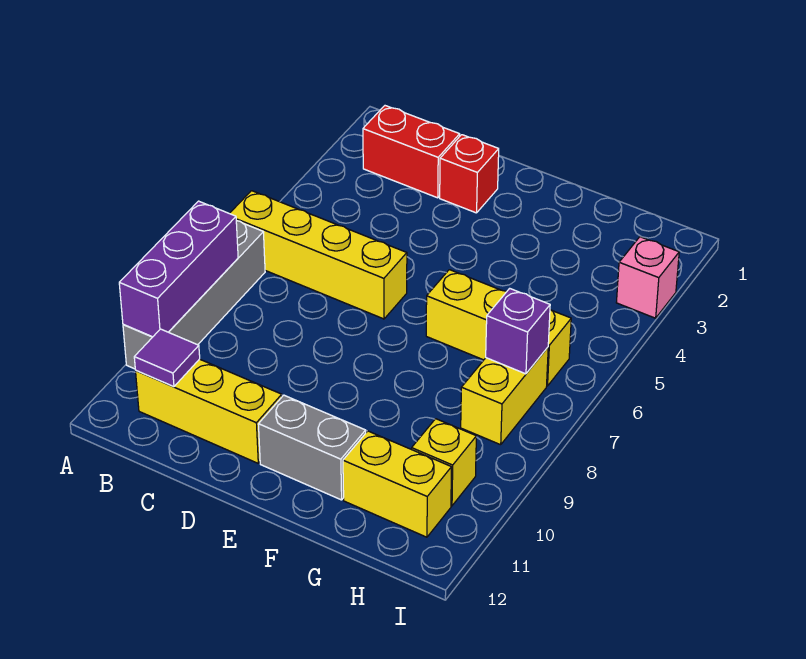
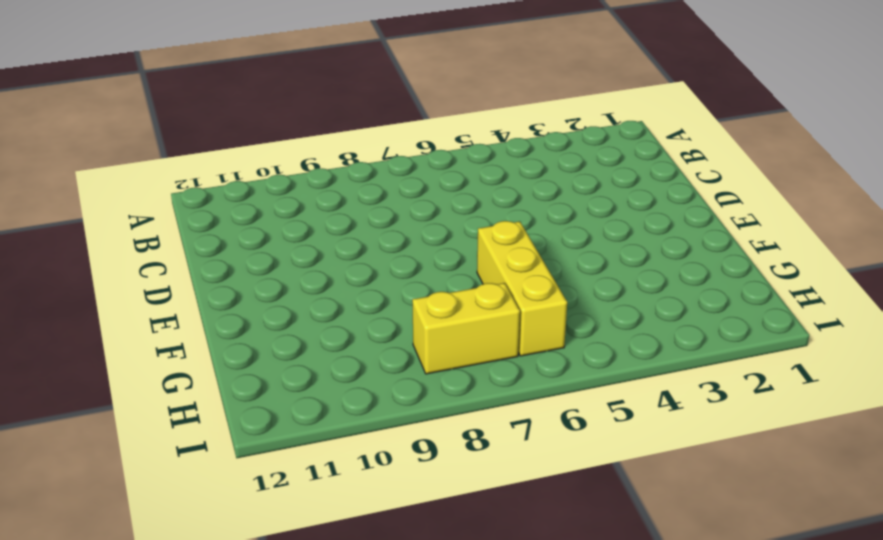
none -> yellow 1x4 brick [229,191,407,319]
none -> grey 1x4 brick [123,221,265,369]
none -> red 1x2 brick [363,106,460,198]

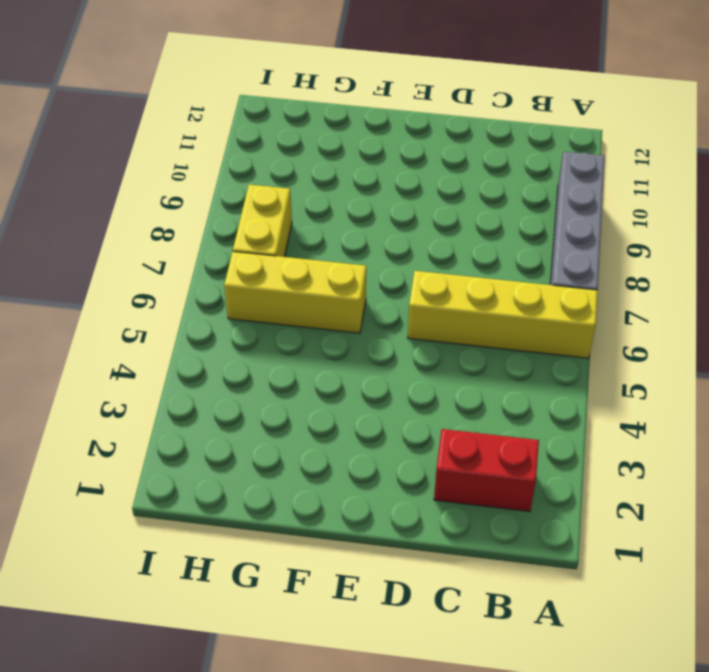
none -> yellow 1x3 brick [136,359,282,463]
none -> red 1x1 brick [440,135,499,213]
none -> grey 1x2 brick [258,395,366,500]

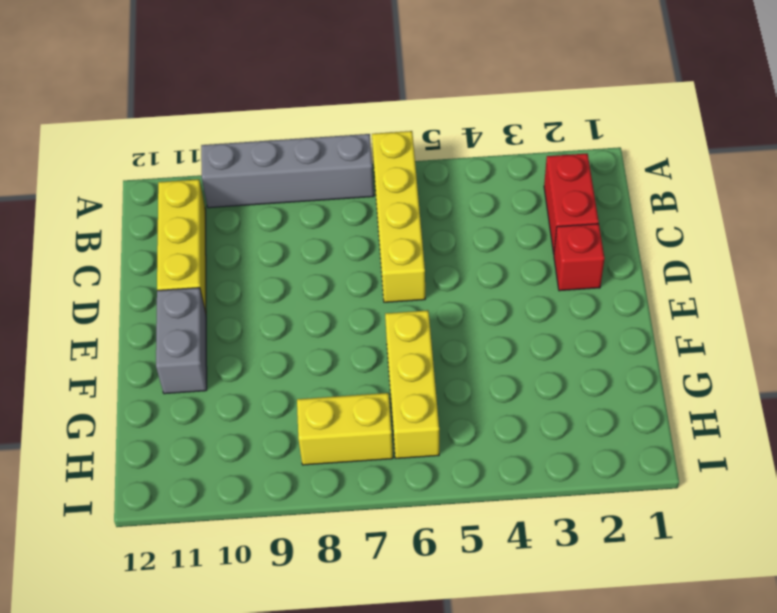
none -> yellow 1x2 brick [343,431,452,537]
none -> yellow 1x1 brick [412,419,476,506]
none -> pink 1x1 brick [616,237,679,318]

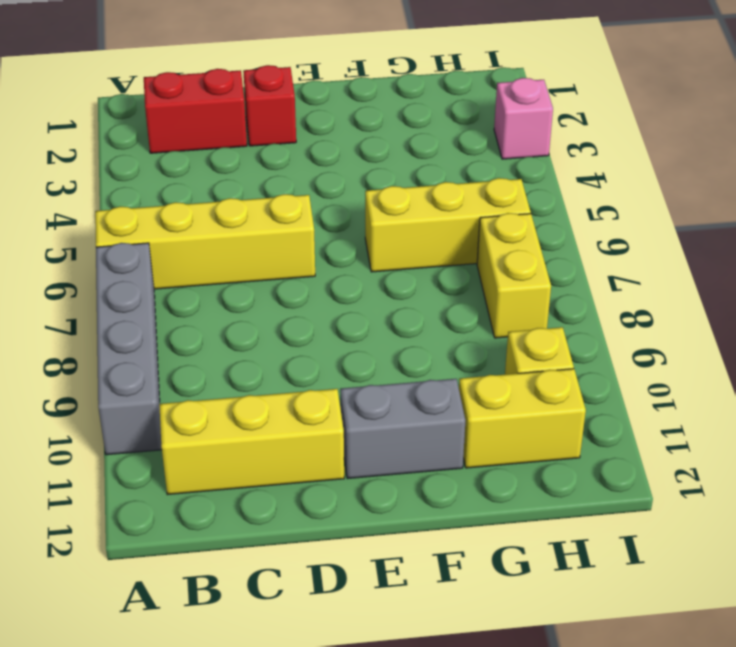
none -> purple 1x3 brick [119,201,238,337]
none -> purple 1x1 tile [134,329,200,387]
none -> purple 1x1 brick [486,288,550,374]

